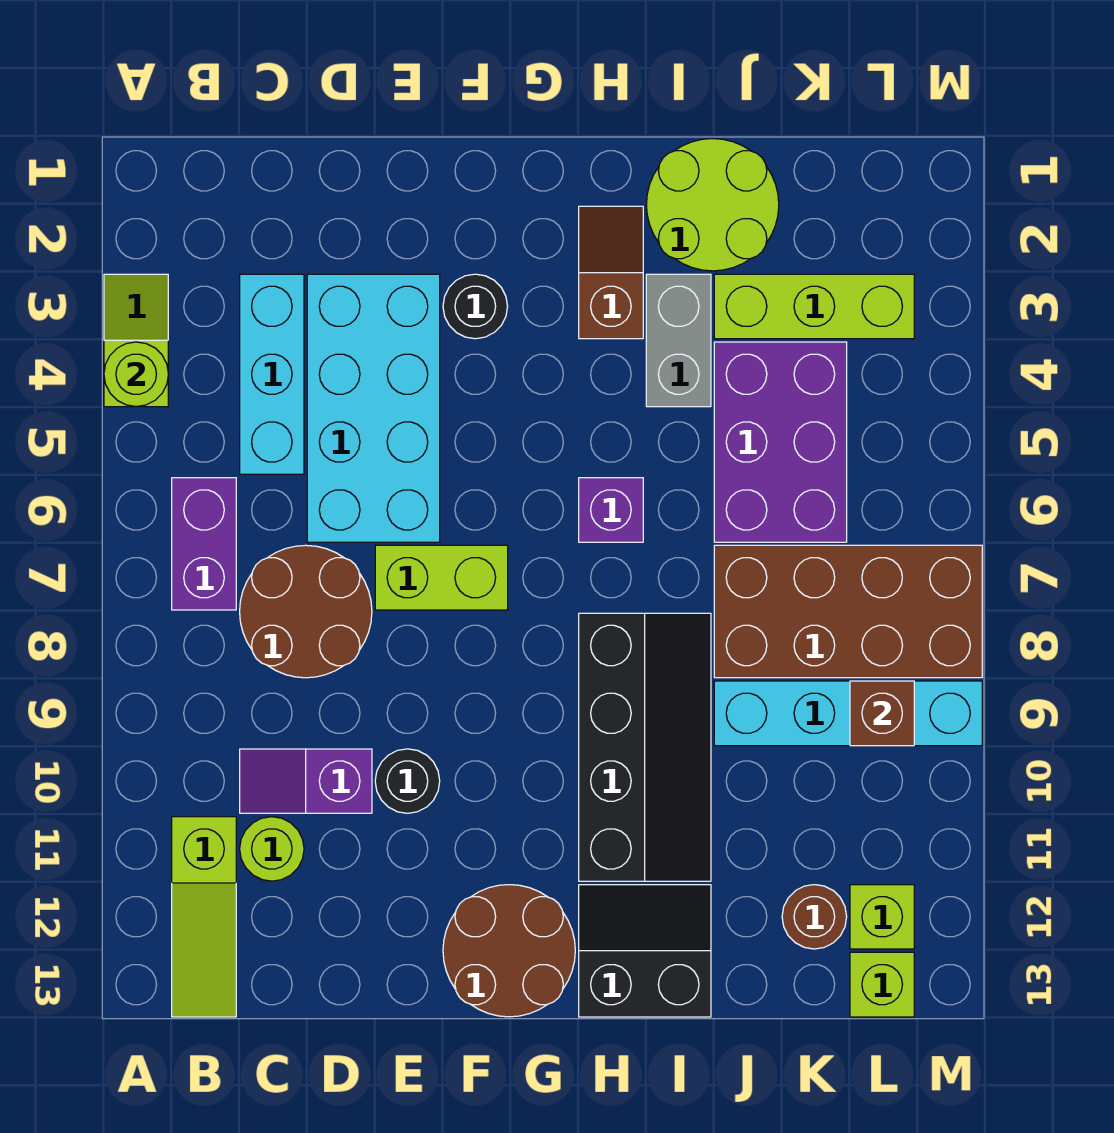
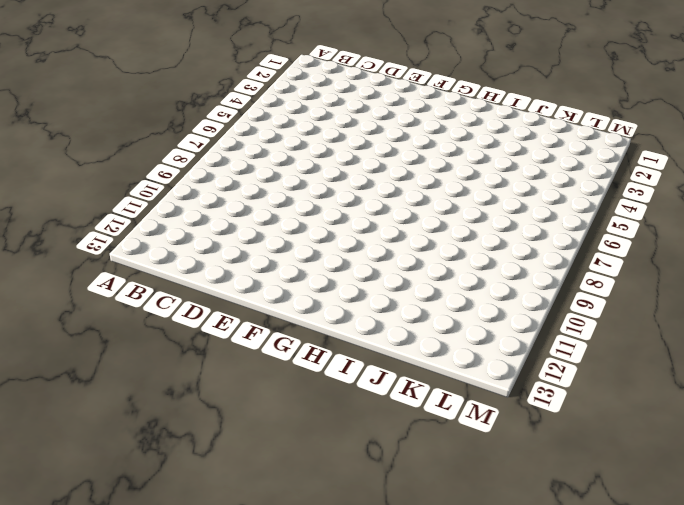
none -> lime 1x2 slope [104,274,168,407]
none -> purple 1x2 brick [172,478,236,610]
none -> lime 1x3 slope [172,817,236,1017]

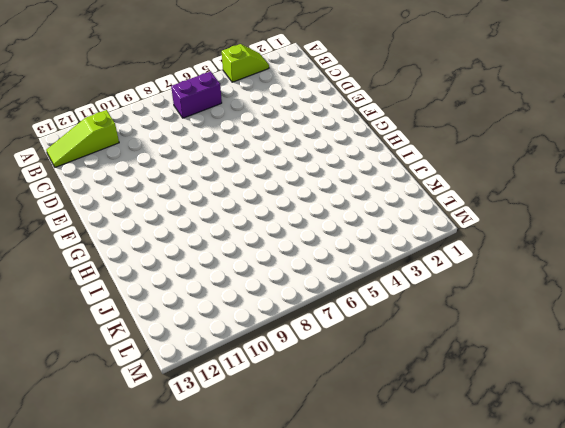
none -> cyan 1x3 brick [240,274,304,474]
none -> brown 2x2 round brick [240,545,372,678]
none -> purple 1x2 slope [240,749,372,813]

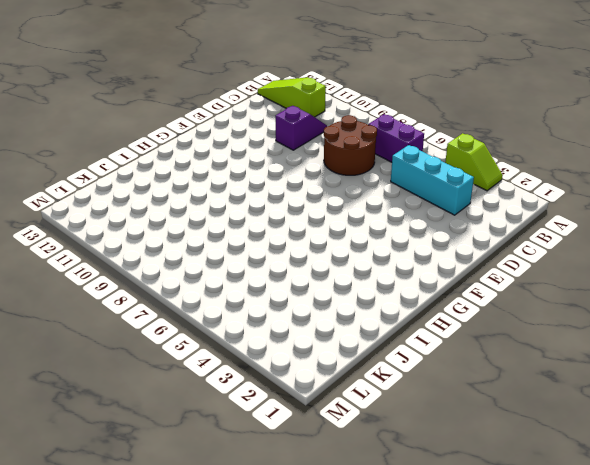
none -> lime 1x1 round brick [240,817,304,881]
none -> cyan 2x4 brick [307,274,440,542]
none -> lime 1x2 brick [375,545,508,610]

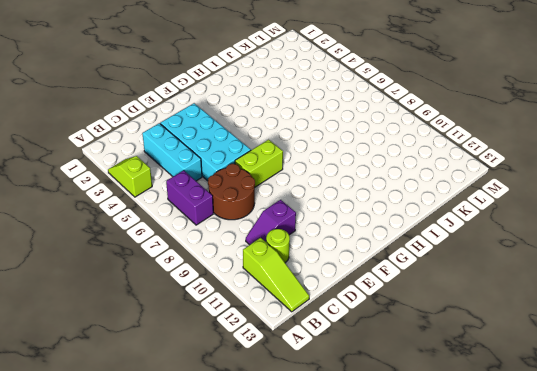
none -> black 1x1 round brick [375,749,440,813]
none -> black 1x1 round brick [443,274,508,339]
none -> brown 2x2 round brick [443,885,575,1017]

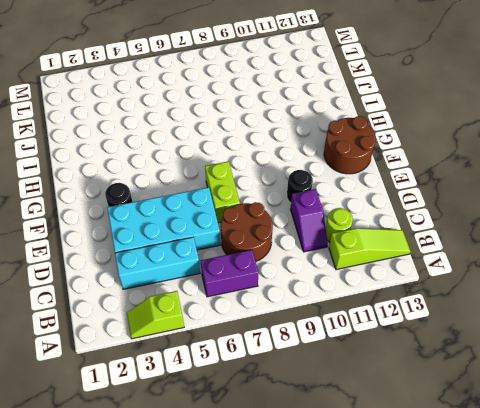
none -> brown 1x2 slope [579,206,643,339]
none -> purple 1x1 brick [579,478,643,542]
none -> black 2x4 slope [579,613,711,881]

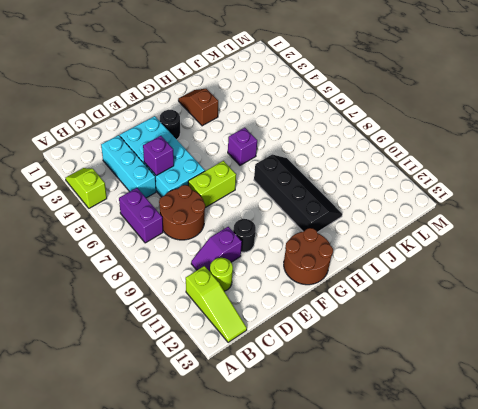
purple 1x1 brick [143,136,174,176] -> none
none -> black 2x2 slope [579,885,711,1017]
none -> lime 2x2 round brick [646,139,779,271]
none -> grey 1x2 brick [646,274,711,407]

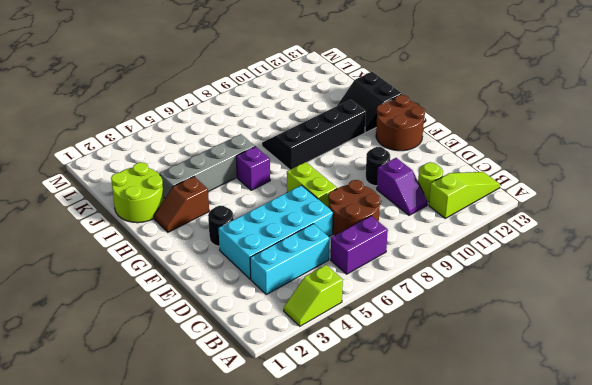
grey 1x4 brick [160,134,255,198] -> grey 1x2 brick [646,274,711,407]
none -> lime 1x3 brick [714,274,914,339]
none -> purple 2x3 brick [714,342,847,542]
none -> brown 2x4 brick [714,545,982,678]

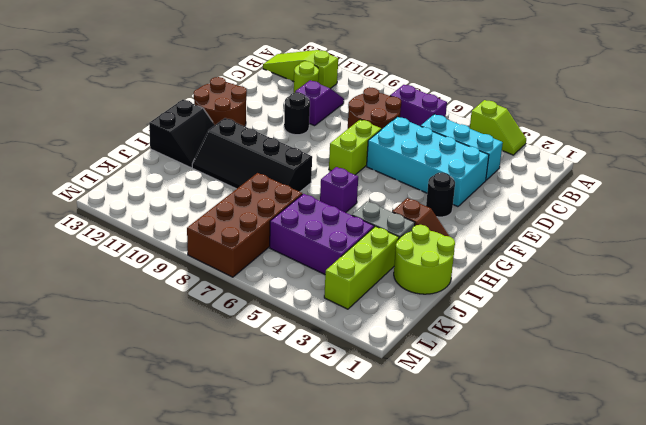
none -> cyan 1x4 brick [714,681,982,746]
none -> brown 1x1 round brick [782,885,847,949]
none -> lime 1x1 brick [850,885,914,949]

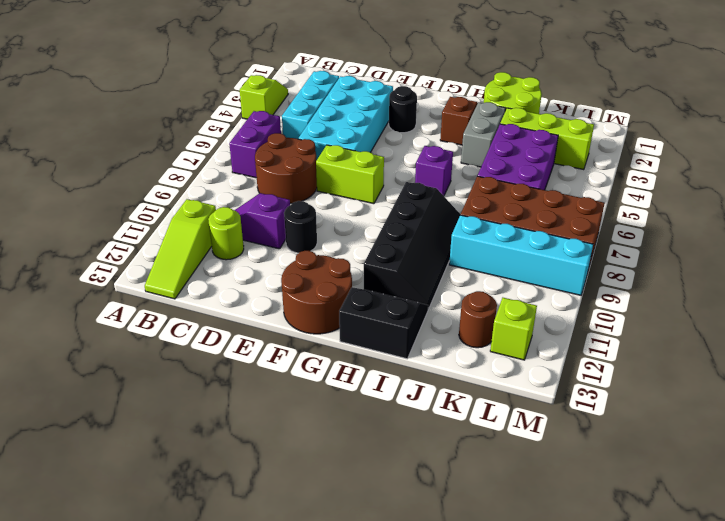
none -> lime 1x1 brick [850,952,914,1017]
none -> lime 1x1 round brick [104,342,168,407]
none -> brown 1x1 brick [850,681,914,746]

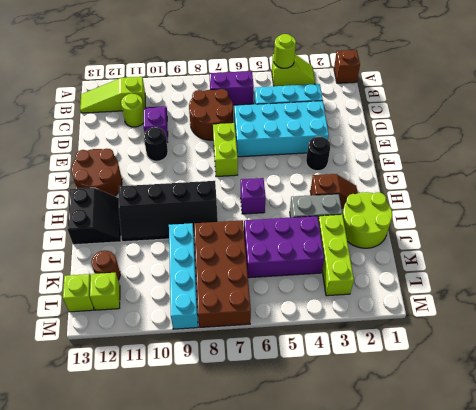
brown 1x1 brick [334,50,360,83] -> brown 1x1 brick moved to [850,681,914,746]

